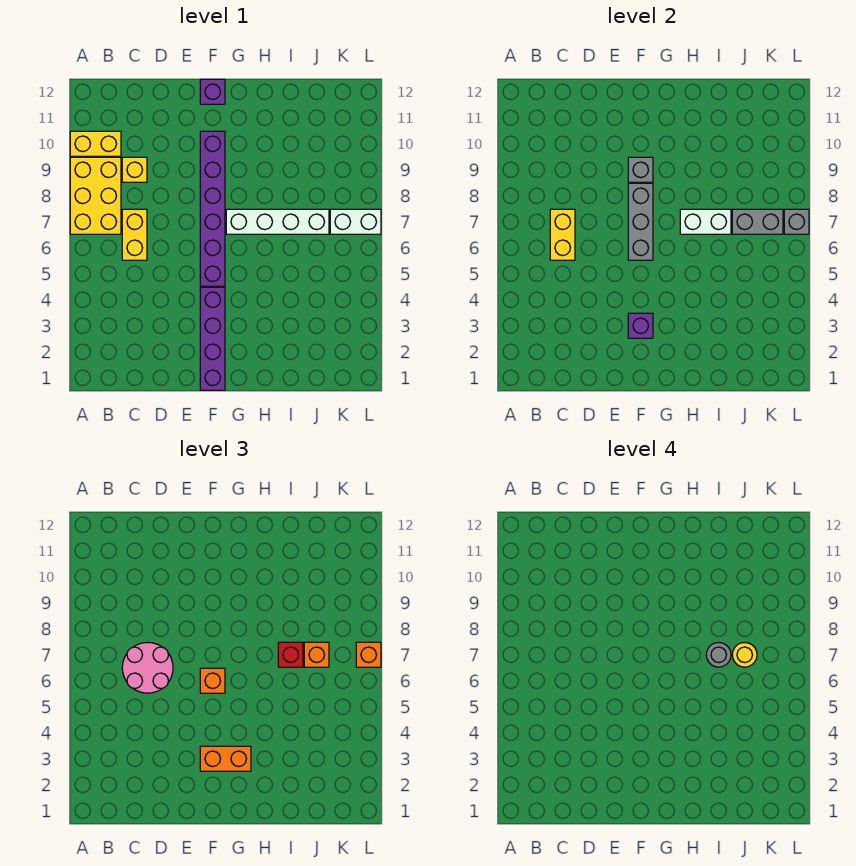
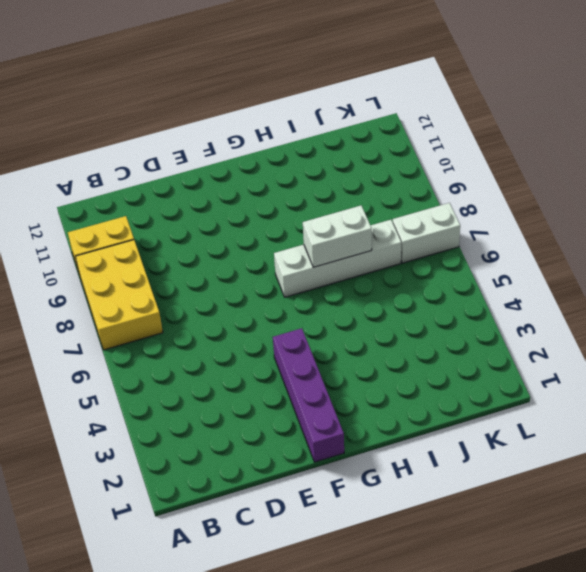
none -> yellow 1x2 brick [122,209,147,260]
none -> yellow 1x1 brick [122,157,147,182]
none -> purple 1x6 brick [200,131,225,286]

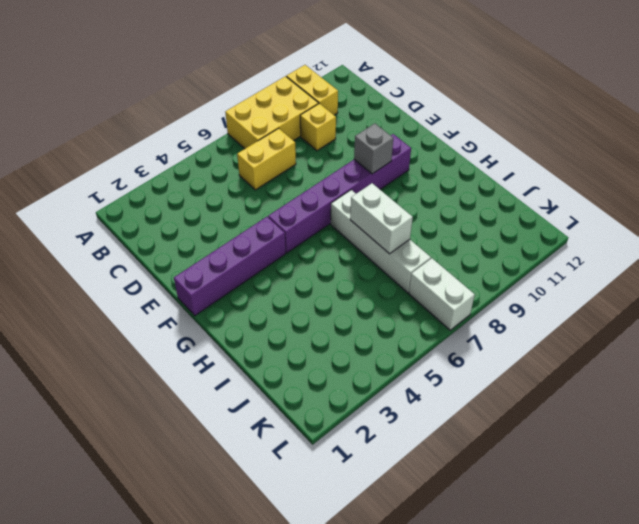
none -> purple 1x1 brick [200,79,225,104]
none -> yellow 1x2 brick [550,209,575,260]
none -> purple 1x1 brick [628,313,653,338]

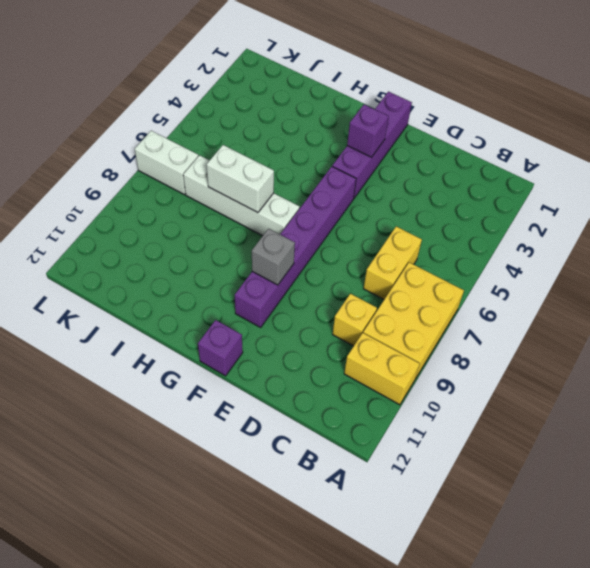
none -> yellow 1x2 brick [550,209,575,260]
none -> grey 1x3 brick [628,183,653,260]
none -> grey 1x2 brick [732,209,783,234]

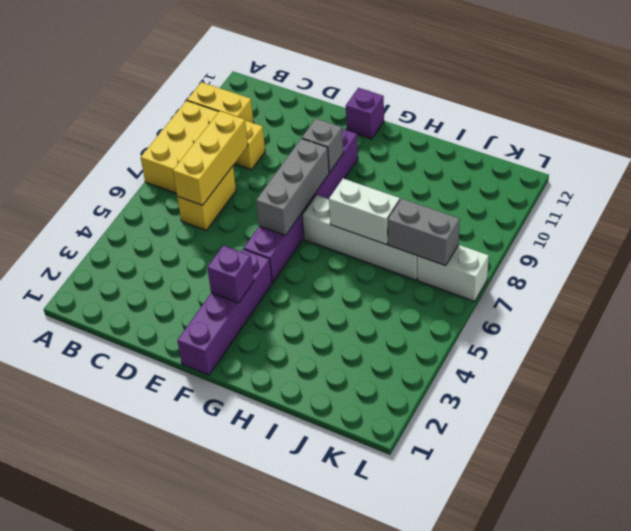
yellow 1x3 brick [173,111,248,205] -> yellow 1x2 brick [550,209,575,260]
none -> grey 1x1 brick [784,209,809,234]
none -> pink 2x2 round brick [122,642,173,693]
none -> orange 1x2 brick [200,746,251,771]

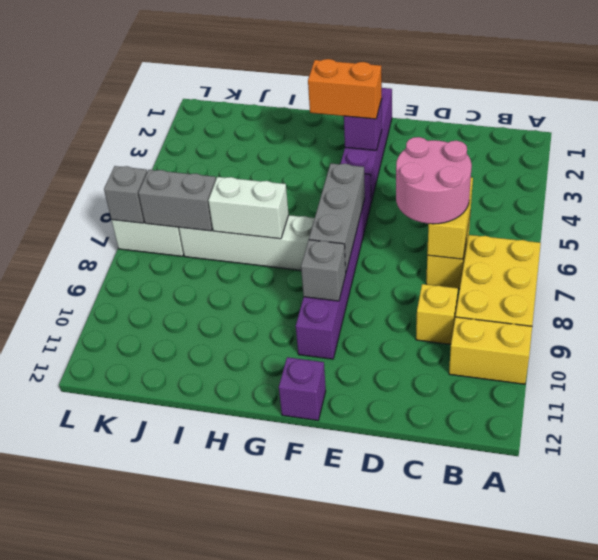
none -> orange 1x1 brick [200,668,225,693]
none -> red 1x1 brick [278,642,303,667]
none -> orange 1x1 brick [304,642,329,667]

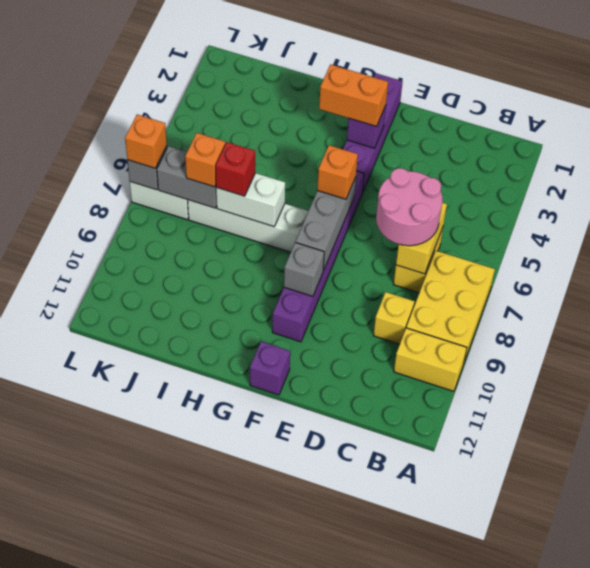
none -> grey 1x1 round brick [706,643,731,667]
none -> yellow 1x1 round brick [732,643,757,667]

